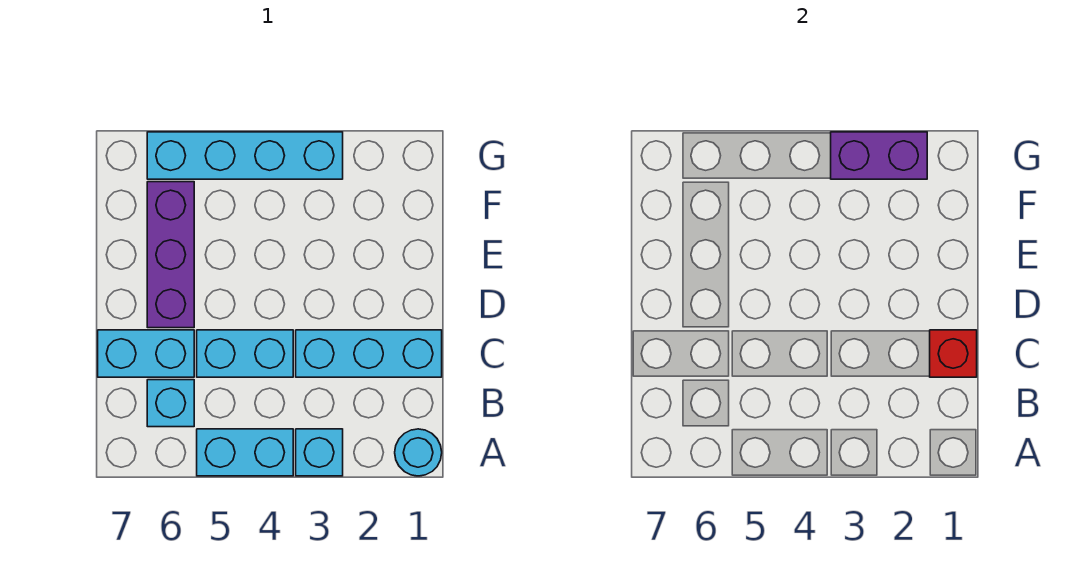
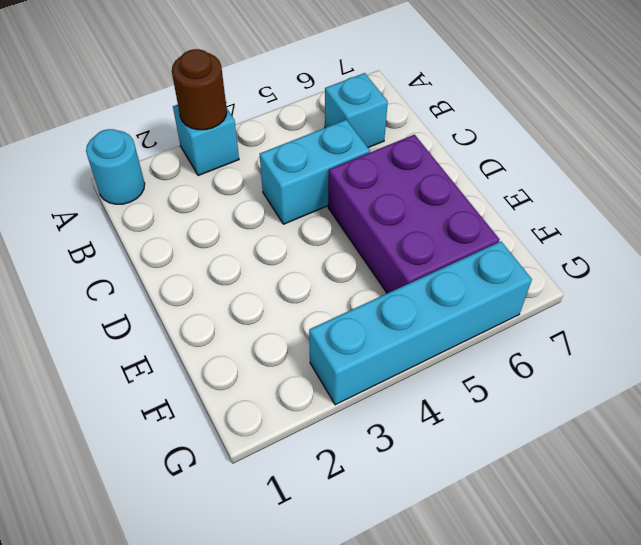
brown 1x1 round brick [172,49,227,130] -> none
purple 2x3 brick [328,135,499,293] -> purple 1x3 brick [147,182,194,328]
none -> cyan 1x2 brick [197,429,293,476]
none -> cyan 1x3 brick [296,330,442,377]

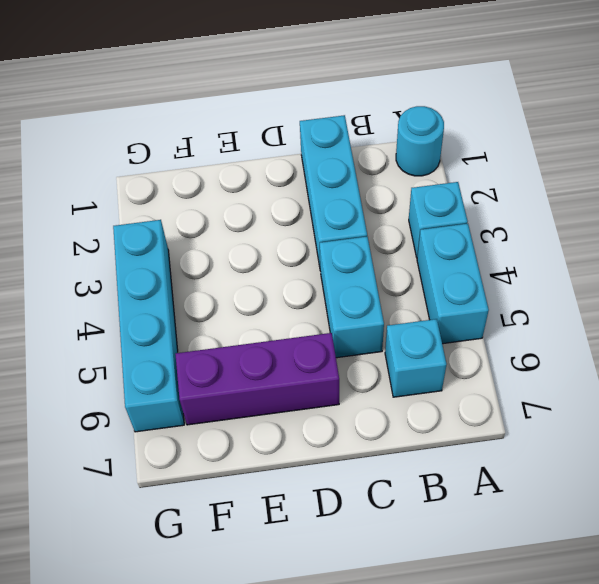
none -> cyan 1x2 brick [98,330,194,377]
none -> red 1x1 brick [930,330,977,377]

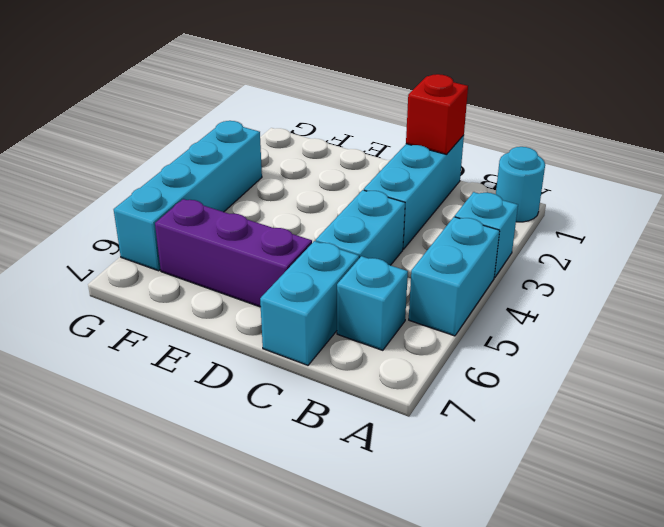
none -> purple 1x2 brick [831,132,927,179]

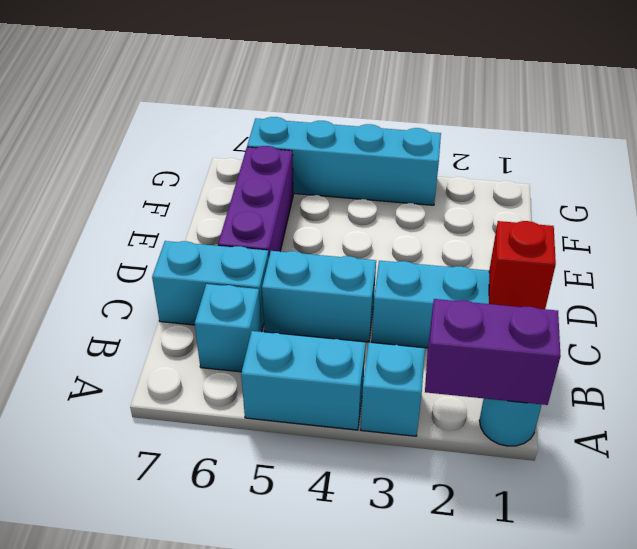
purple 1x2 brick [425,299,561,405] -> purple 1x2 brick moved to [831,132,927,179]

